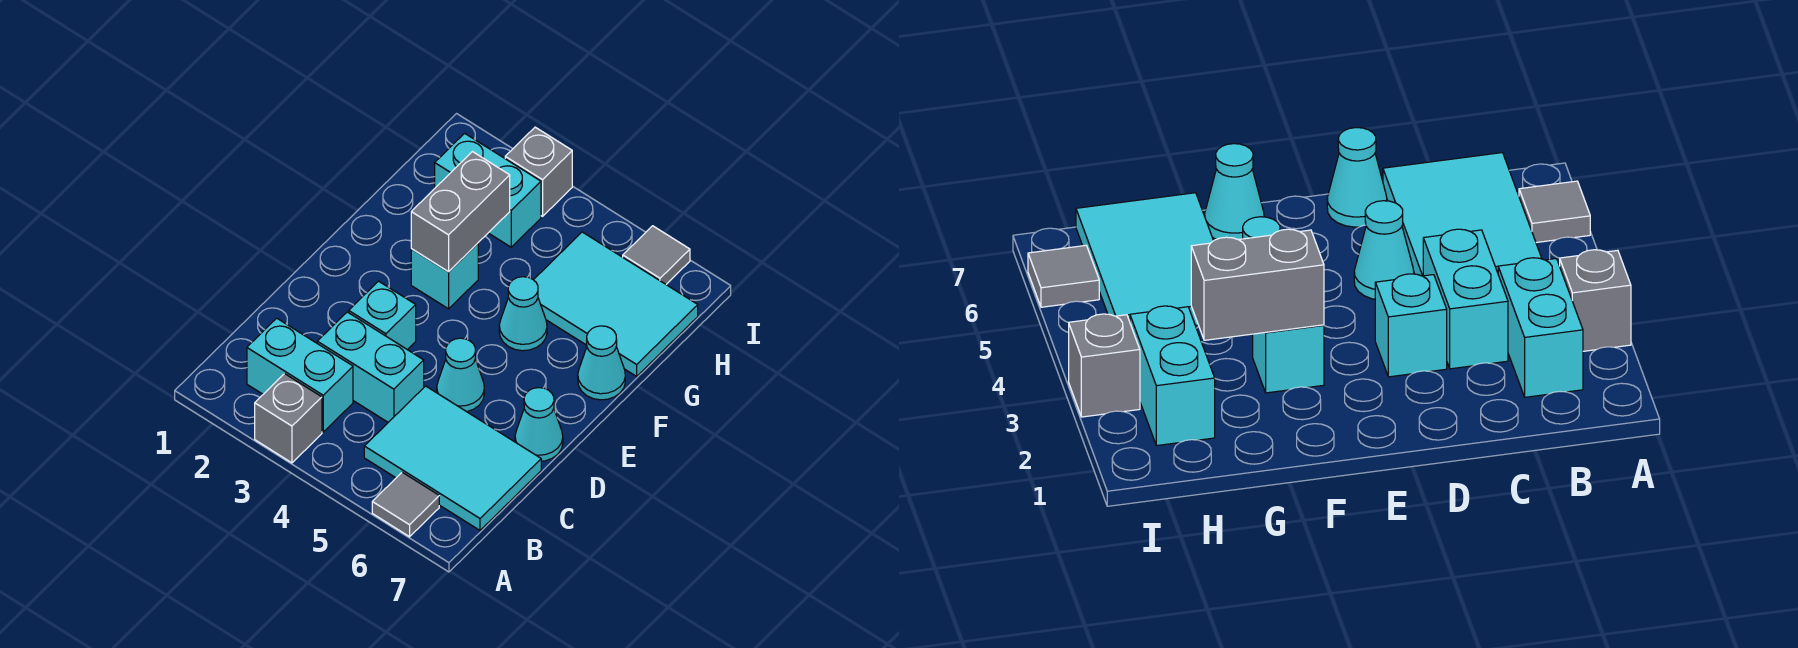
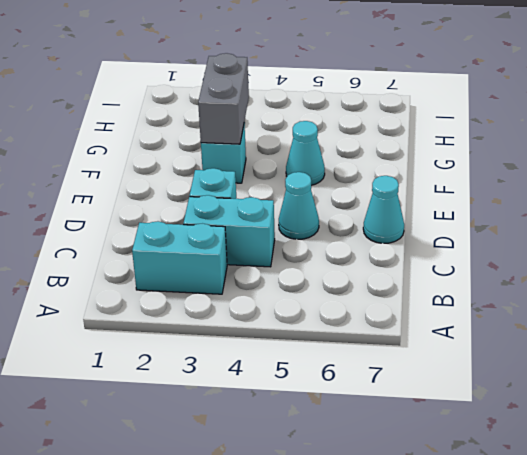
none -> grey 1x1 brick [255,374,322,463]
none -> grey 1x1 tile [372,472,439,537]
none -> cyan 2x3 tile [364,386,541,530]

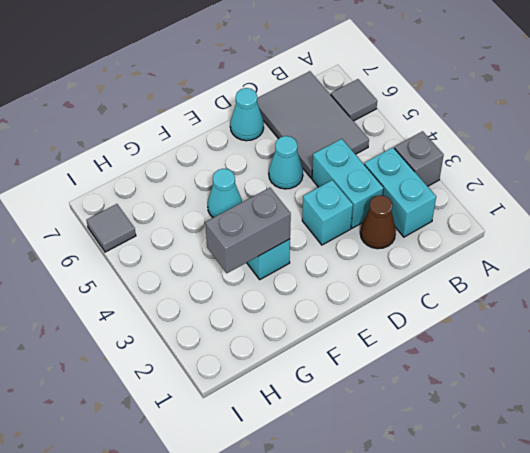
grey 2x3 tile [257,71,369,178] -> cyan 2x3 tile [364,386,541,530]
brown 1x1 cone [360,195,396,249] -> none
none -> cyan 1x1 cone [578,326,625,400]
none -> cyan 2x3 tile [534,232,698,376]
none -> cyan 1x2 brick [435,133,541,247]

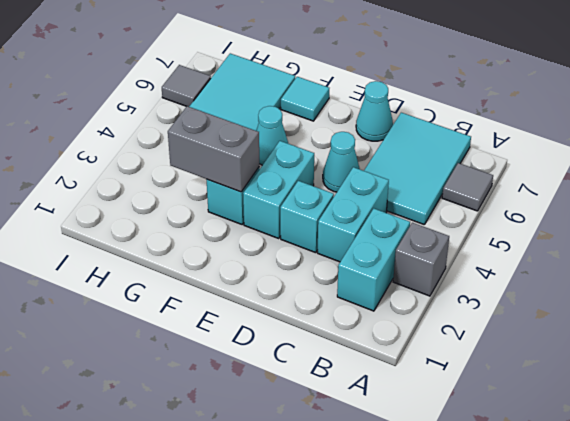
cyan 1x2 brick [243,141,314,238] -> cyan 1x2 brick moved to [435,133,541,247]
cyan 1x1 tile [281,77,329,121] -> cyan 1x1 cone [578,326,625,400]
none -> grey 1x1 brick [505,127,572,216]

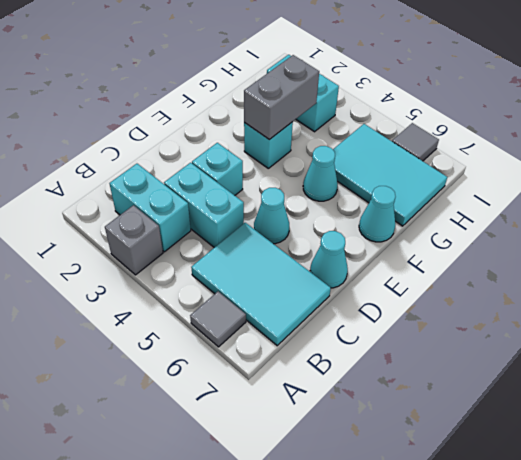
none -> grey 1x1 brick [505,127,572,216]

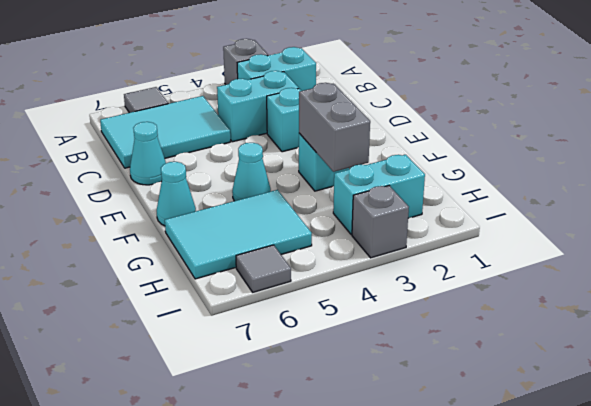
none -> cyan 1x1 cone [437,338,484,412]

